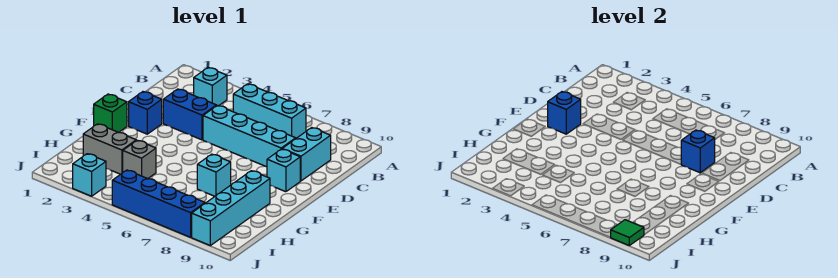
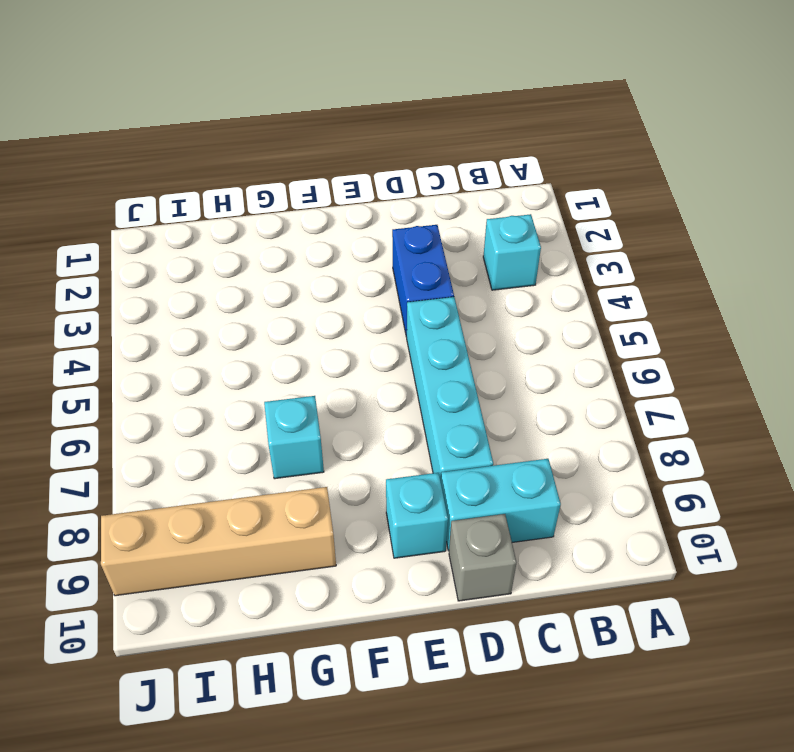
grey 1x1 brick [449,514,517,601] -> grey 1x1 brick moved to [123,140,156,179]
tan 1x4 brick [101,487,336,596] -> cyan 1x4 brick [192,171,270,245]
none -> cyan 1x3 brick [233,84,306,138]
none -> blue 1x1 brick [129,92,162,134]
none -> green 1x1 brick [94,94,127,132]

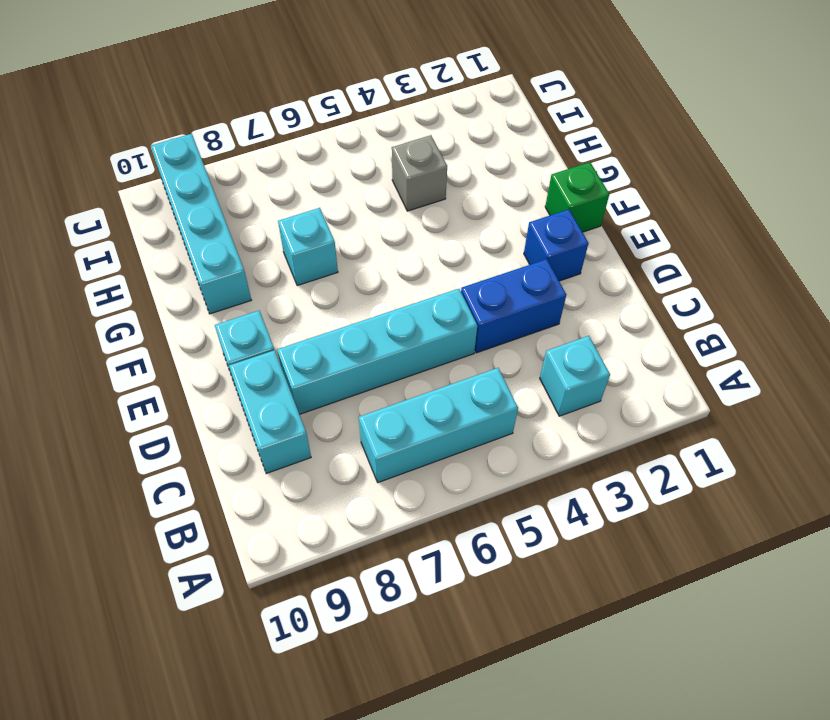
none -> grey 1x2 brick [83,124,136,174]
none -> cyan 1x1 brick [73,154,106,196]
none -> blue 1x4 brick [112,170,205,237]

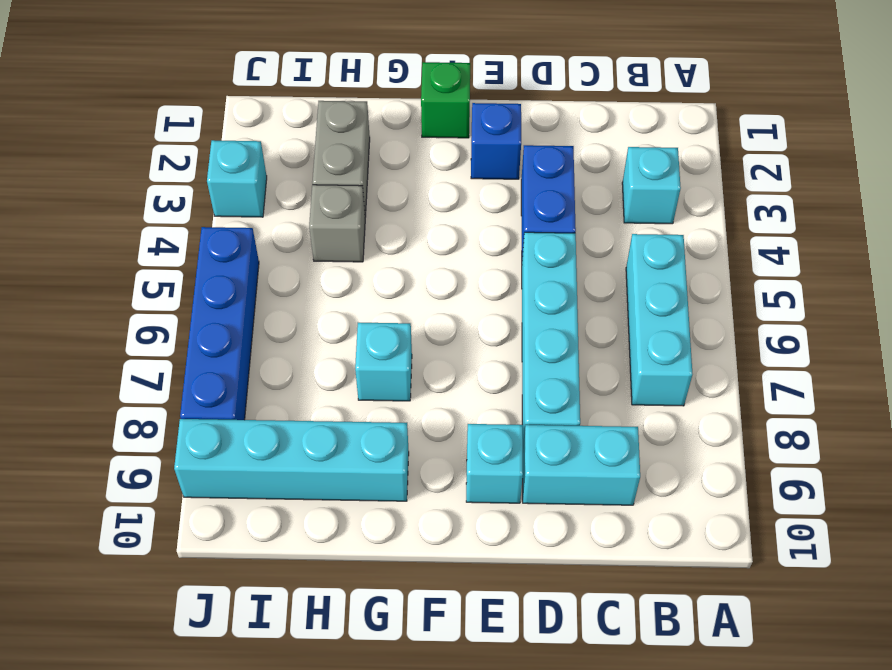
none -> blue 1x1 brick [681,130,715,173]
none -> blue 1x1 brick [548,92,581,134]
none -> green 1x1 tile [610,220,644,245]

